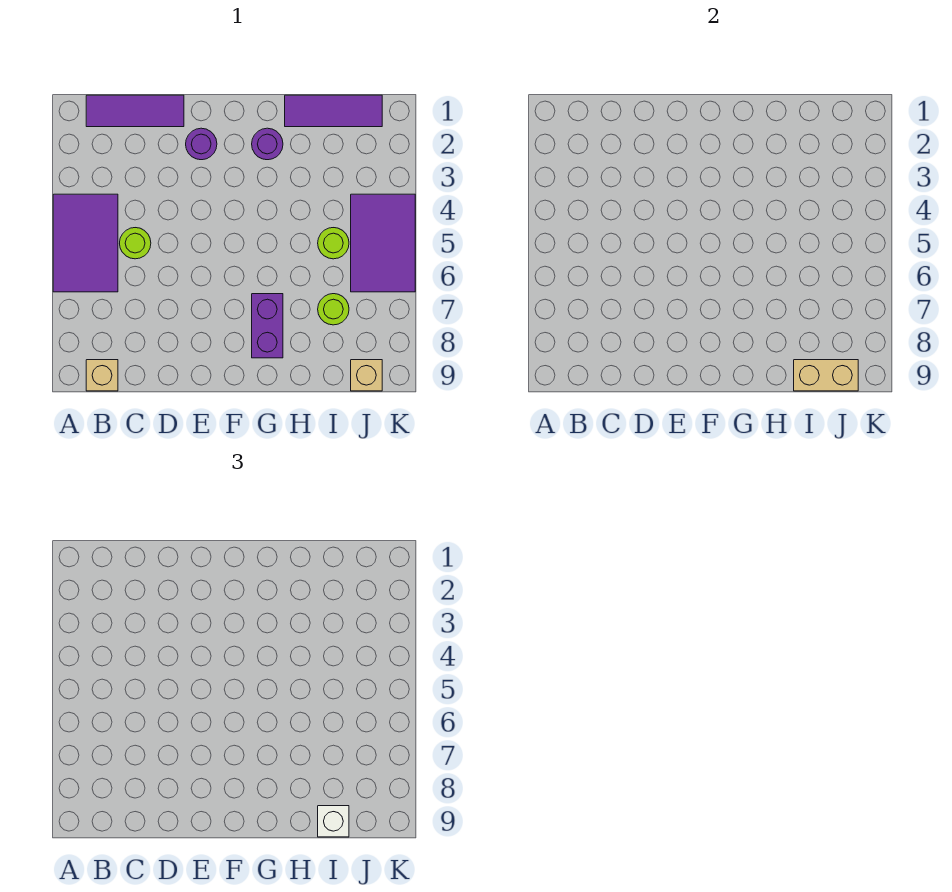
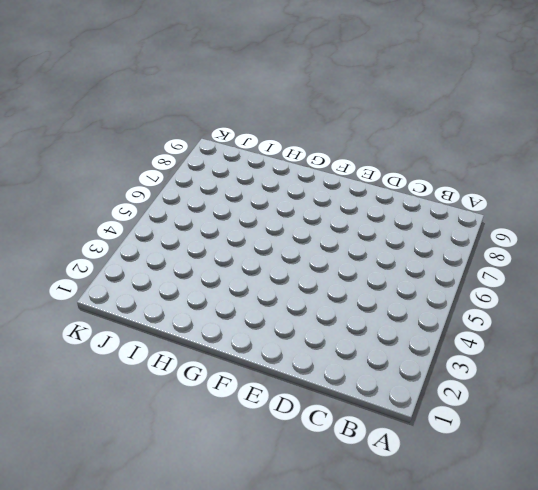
none -> purple 2x3 tile [53,194,118,292]
none -> purple 1x3 tile [86,95,184,127]
none -> tan 1x1 brick [86,360,118,391]

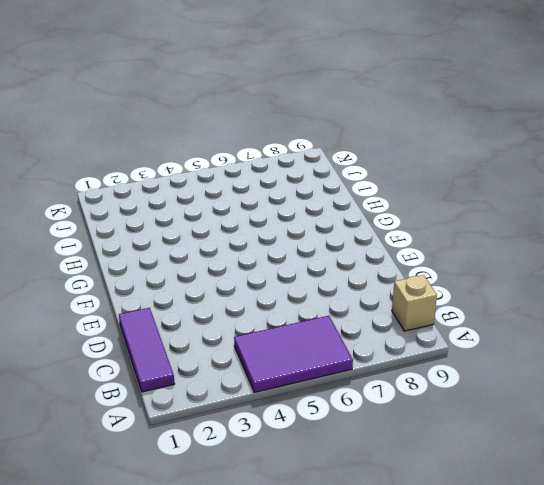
none -> lime 1x1 round brick [120,228,151,259]
none -> purple 1x1 round brick [186,128,217,160]
none -> purple 1x1 round brick [252,128,283,160]

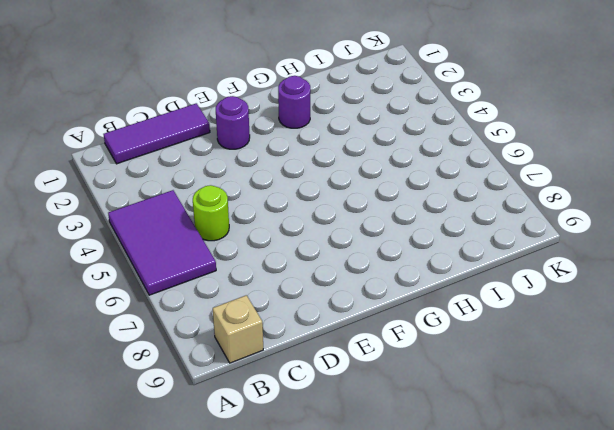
none -> purple 1x2 brick [252,294,283,358]
none -> purple 1x3 tile [285,95,382,127]
none -> lime 1x1 round brick [318,228,349,259]

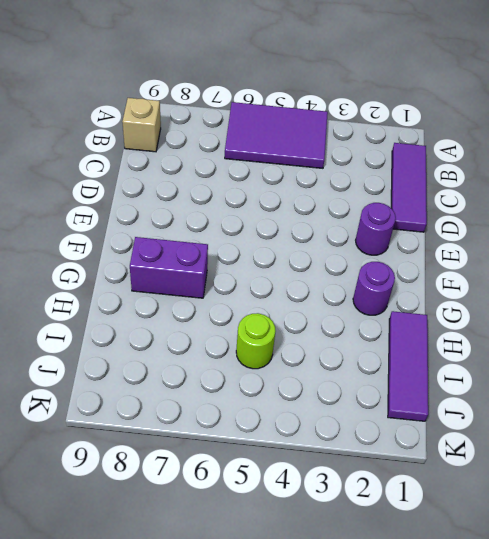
none -> lime 1x1 round brick [120,228,151,259]
none -> lime 1x1 round brick [318,294,349,325]
none -> purple 2x3 tile [351,194,415,292]

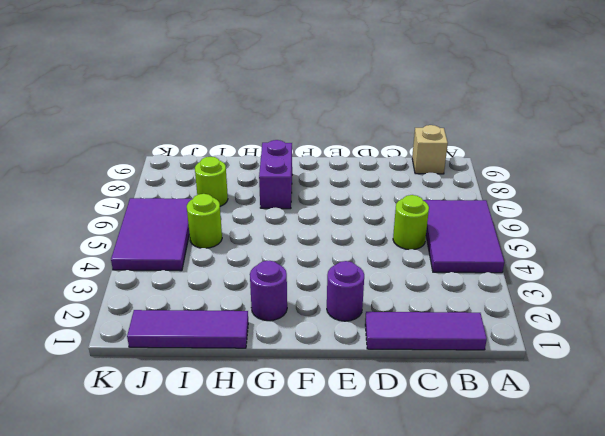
none -> tan 1x1 brick [351,360,382,391]
none -> tan 1x2 brick [794,360,858,391]
none -> white 1x1 brick [318,806,349,837]

